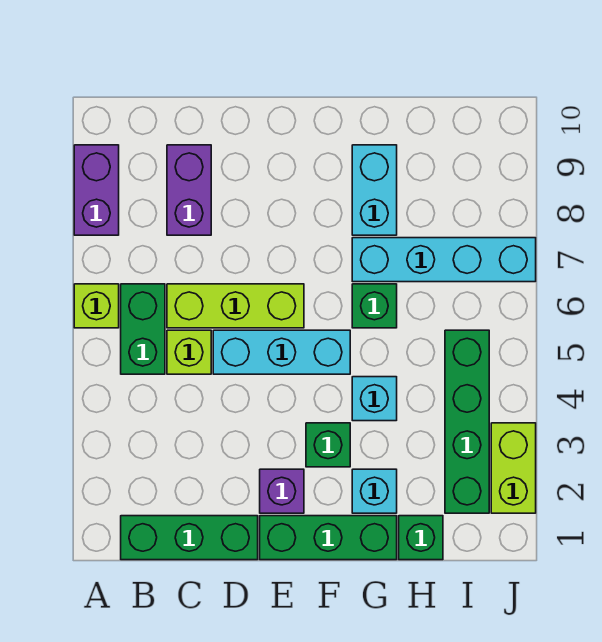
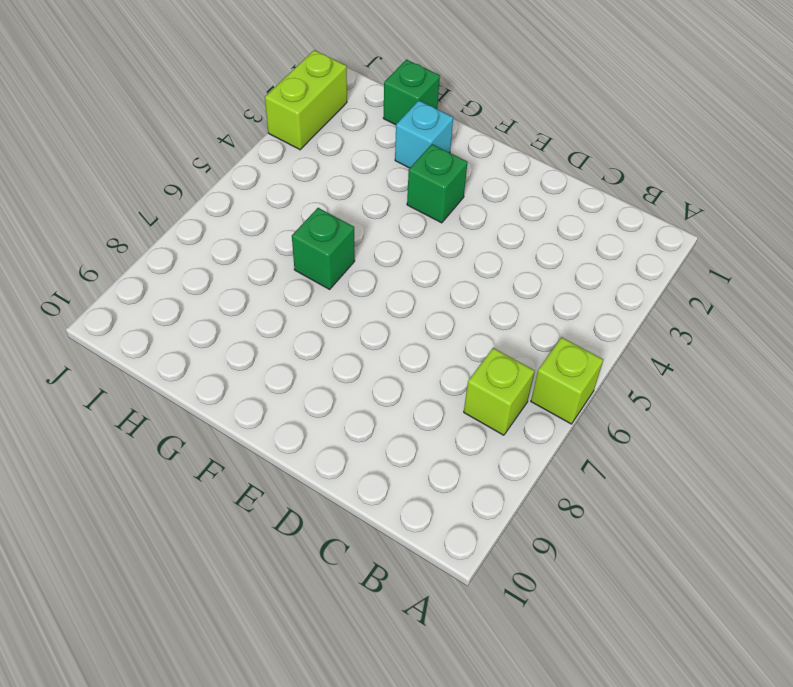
lime 1x1 brick [464,348,534,435] -> lime 1x1 brick moved to [167,330,211,374]
none -> purple 1x2 brick [74,145,119,235]
none -> green 1x3 brick [121,516,258,560]
none -> green 1x2 brick [121,284,165,374]

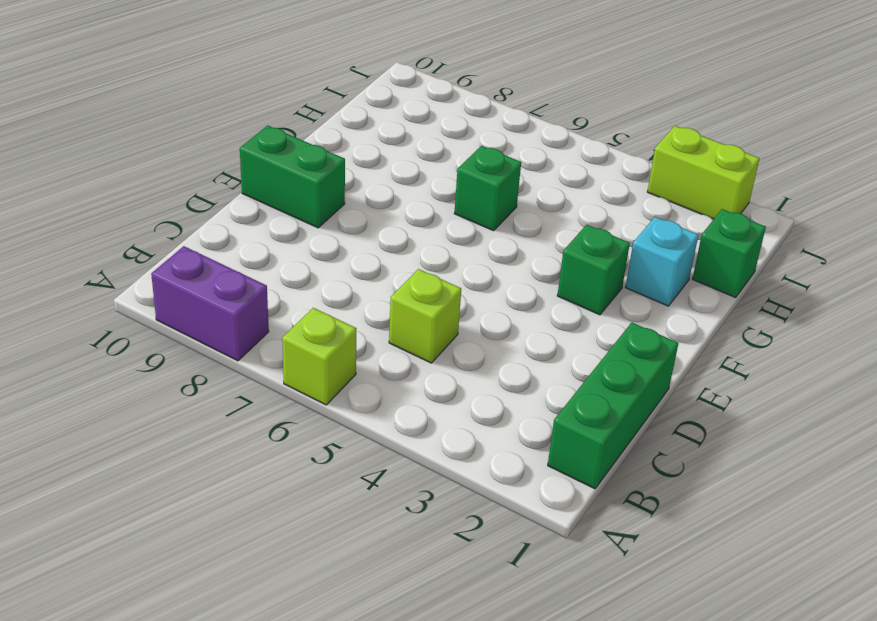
green 1x2 brick [240,126,345,228] -> green 1x2 brick moved to [121,284,165,374]
none -> lime 1x3 brick [167,284,304,328]
none -> purple 1x2 brick [167,145,211,235]
none -> cyan 1x3 brick [213,330,350,374]

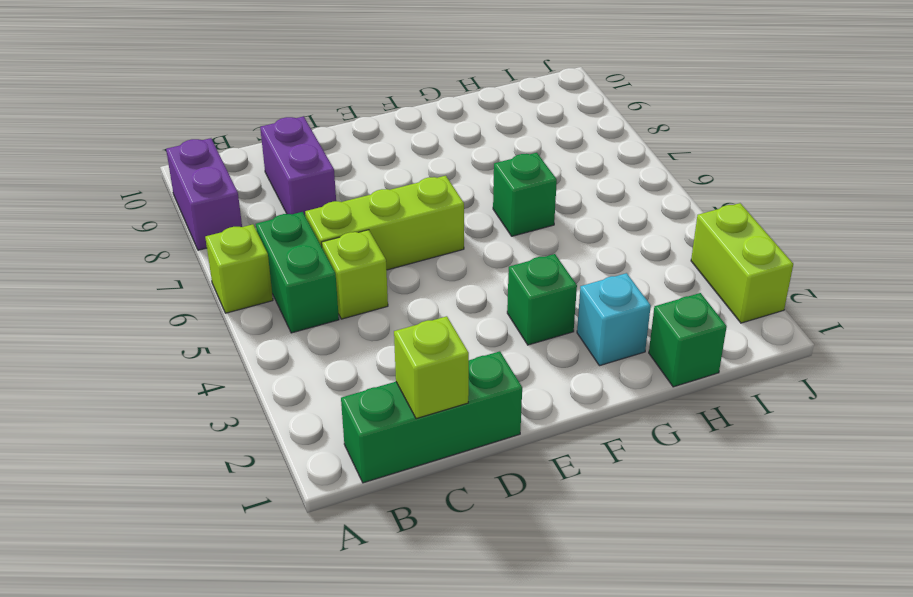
lime 1x1 brick [394,316,469,419] -> none
none -> cyan 1x3 brick [213,330,350,374]
none -> green 1x3 brick [260,516,397,560]
none -> purple 1x1 brick [260,469,304,513]

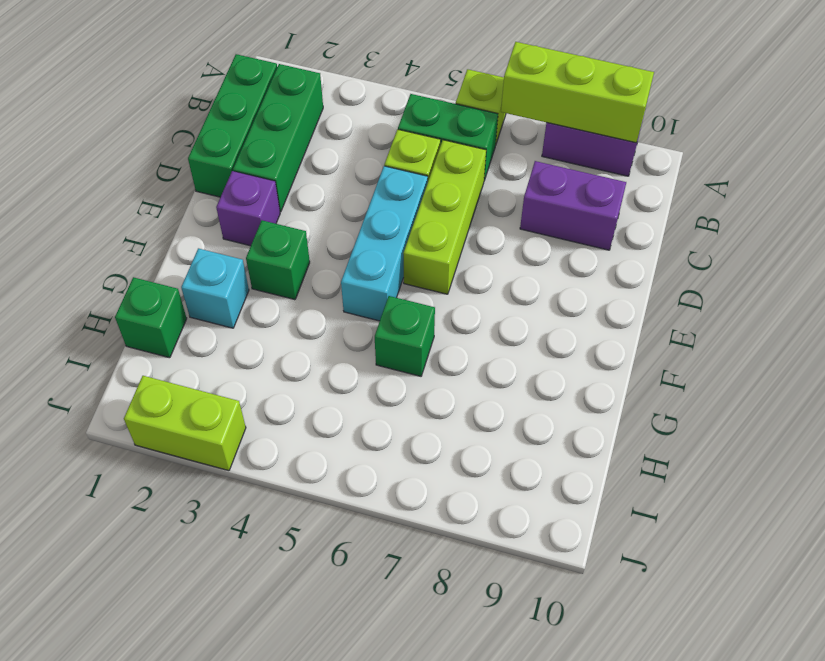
lime 1x3 brick [501,42,654,143] -> none
green 1x3 brick [233,64,323,212] -> green 1x3 brick moved to [260,516,397,560]
none -> cyan 1x1 brick [352,377,397,421]
none -> cyan 1x4 brick [352,238,536,282]
none -> cyan 1x2 brick [352,145,397,235]

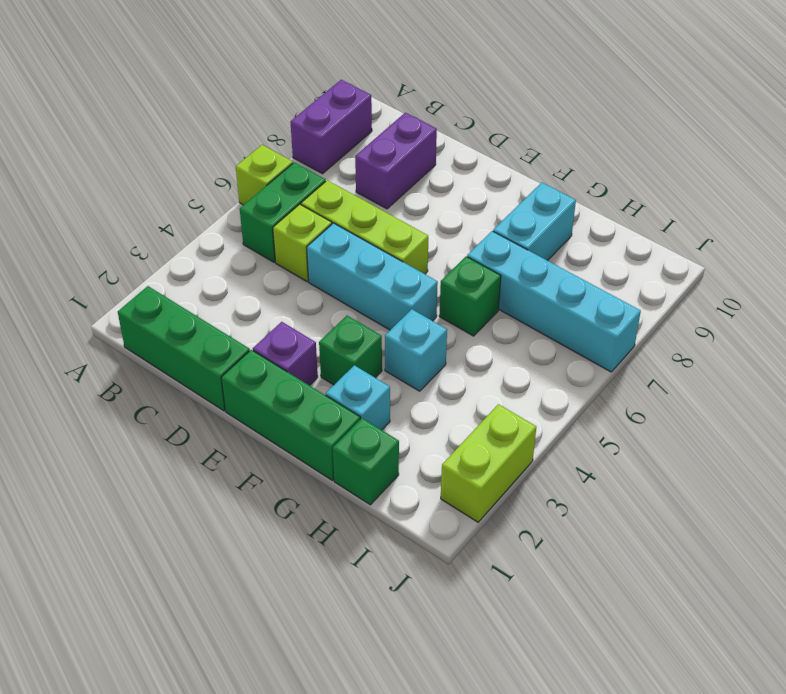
none -> green 1x4 brick [445,330,489,513]

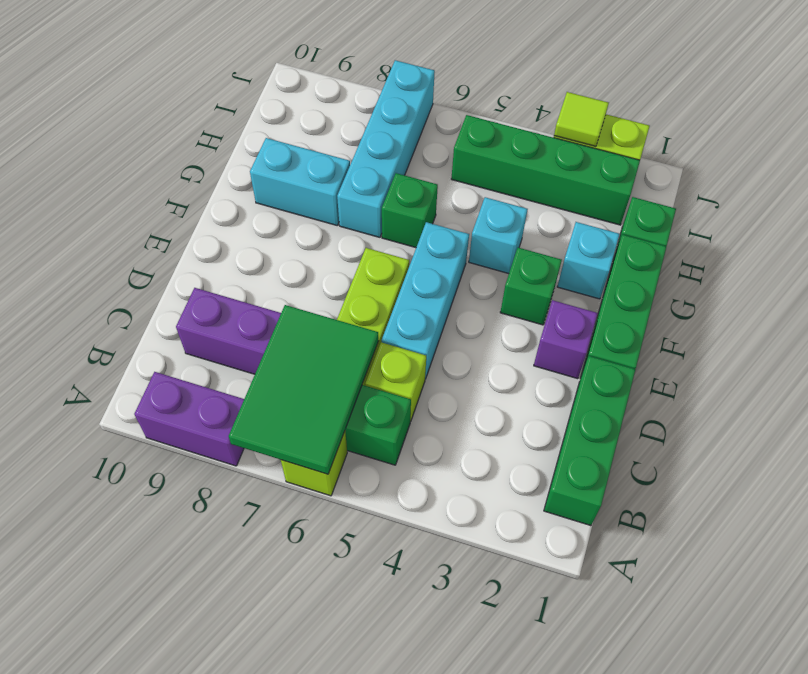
green 2x3 tile [229,305,378,474] -> none
lime 1x1 tile [554,92,609,147] -> none

